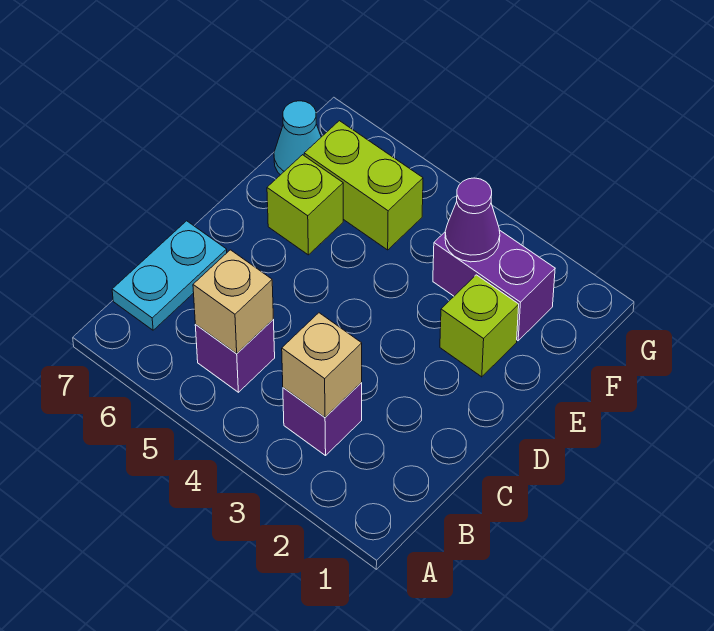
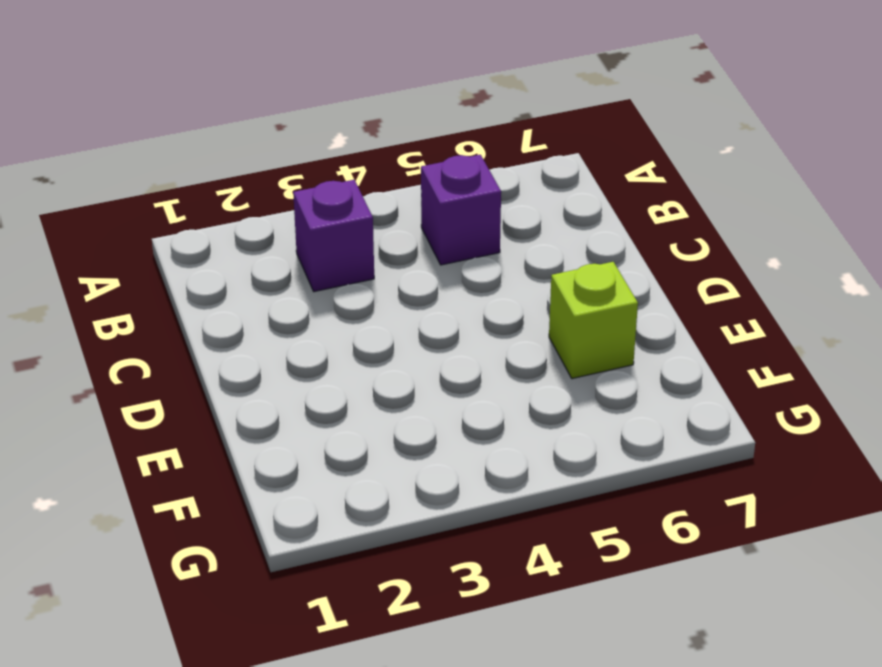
none -> cyan 1x2 plate [112,221,227,330]
none -> lime 1x1 brick [440,275,519,377]

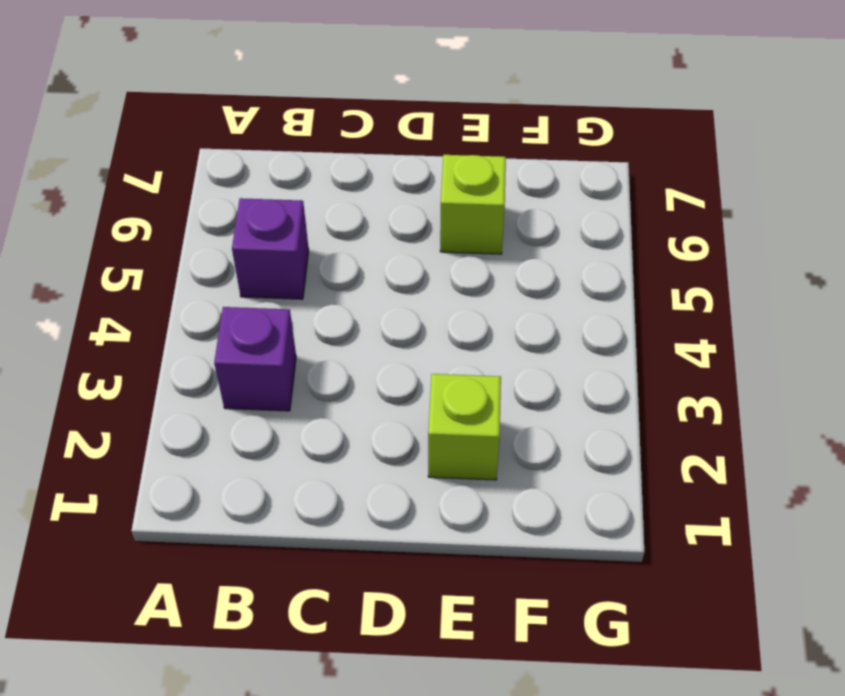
none -> cyan 1x2 plate [112,221,227,330]
none -> purple 1x2 brick [433,230,555,341]

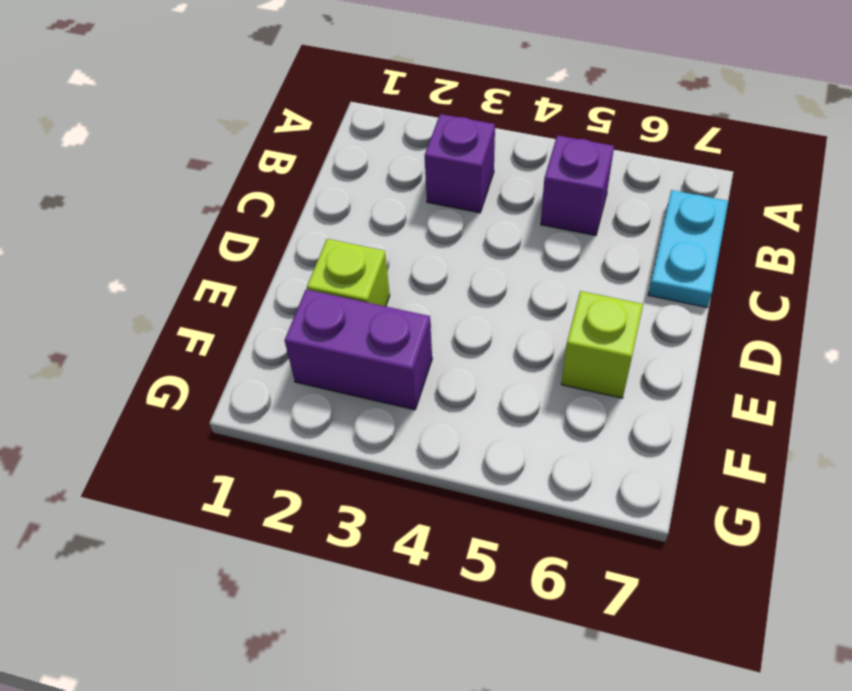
none -> lime 1x2 brick [304,121,423,250]
none -> cyan 1x1 cone [274,101,321,175]

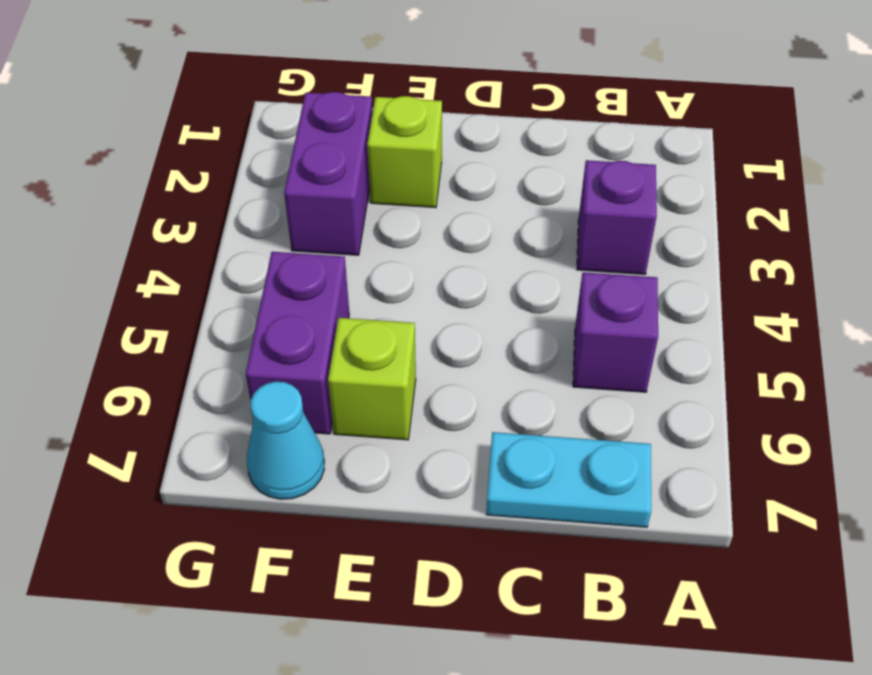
purple 1x2 brick [246,252,349,434] -> lime 1x2 brick [304,121,423,250]
none -> tan 1x1 brick [282,313,362,417]
none -> tan 1x1 brick [193,250,273,354]

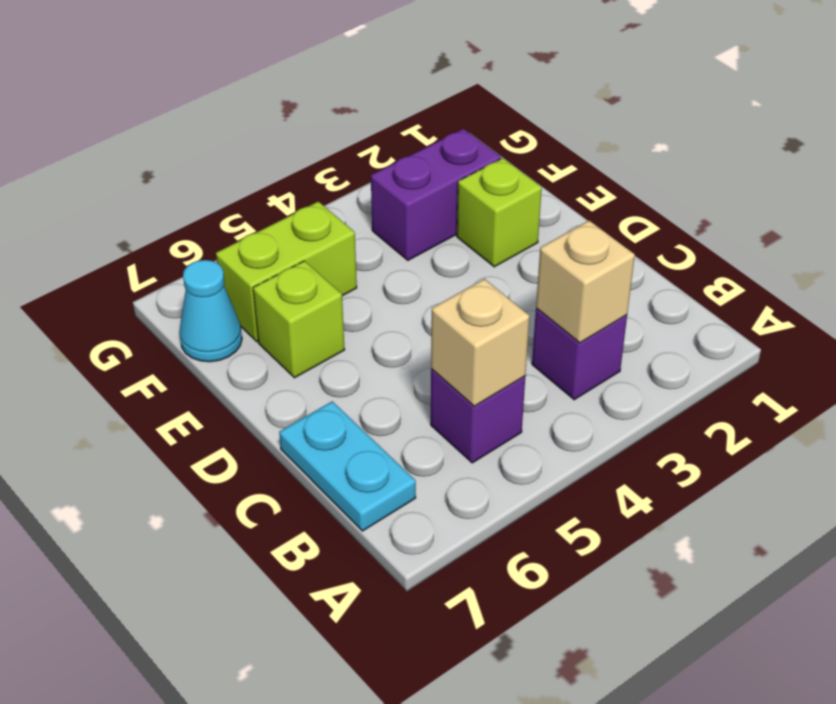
none -> purple 1x1 cone [445,178,500,262]

